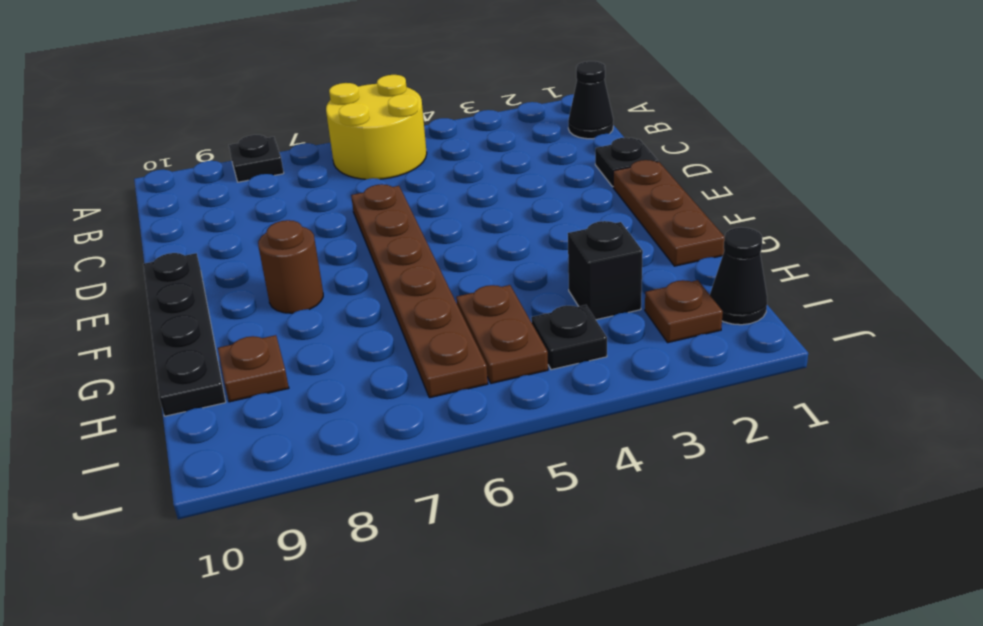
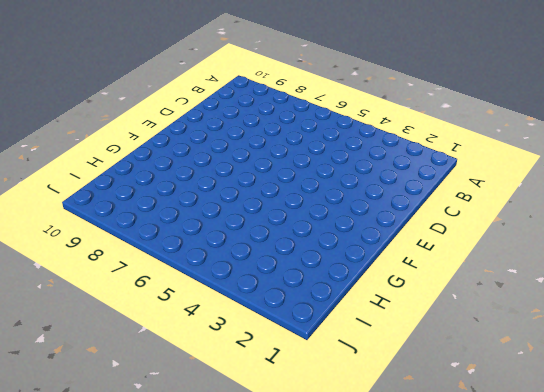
none -> yellow 2x2 round brick [326,75,427,179]
none -> black 1x1 plate [229,135,284,182]
none -> black 1x1 cone [568,61,613,139]

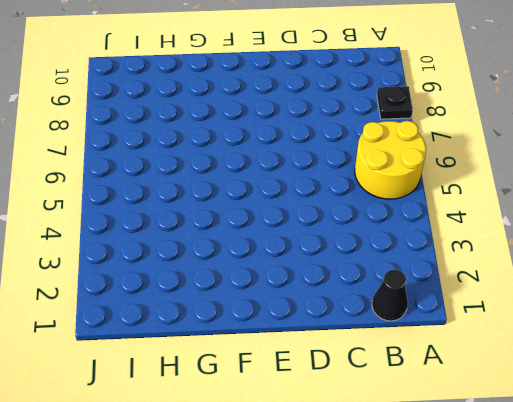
none -> black 1x1 plate [595,137,658,187]
none -> brown 1x6 plate [351,184,488,398]
none -> brown 1x3 plate [613,160,725,266]

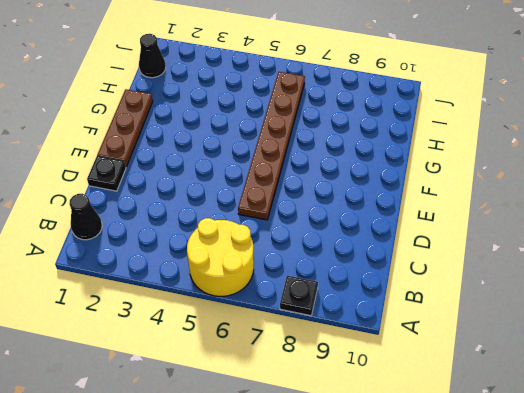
none -> black 1x4 plate [143,253,226,416]
none -> brown 1x1 round brick [258,220,323,313]
none -> black 1x1 brick [568,221,643,320]

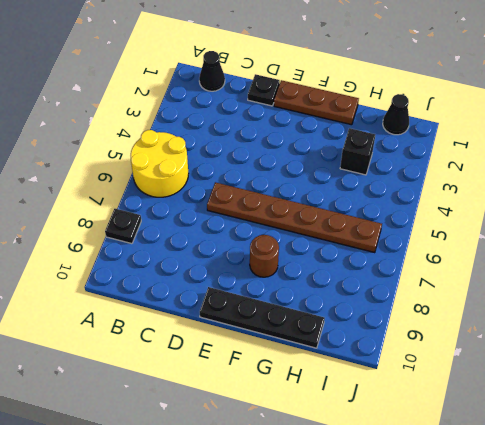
none -> brown 1x2 plate [456,285,548,383]
none -> brown 1x1 plate [218,335,289,402]
none -> brown 1x1 plate [645,280,723,343]

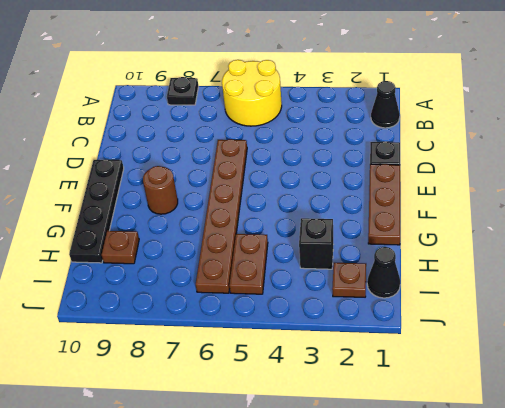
none -> black 1x1 plate [531,305,607,370]

